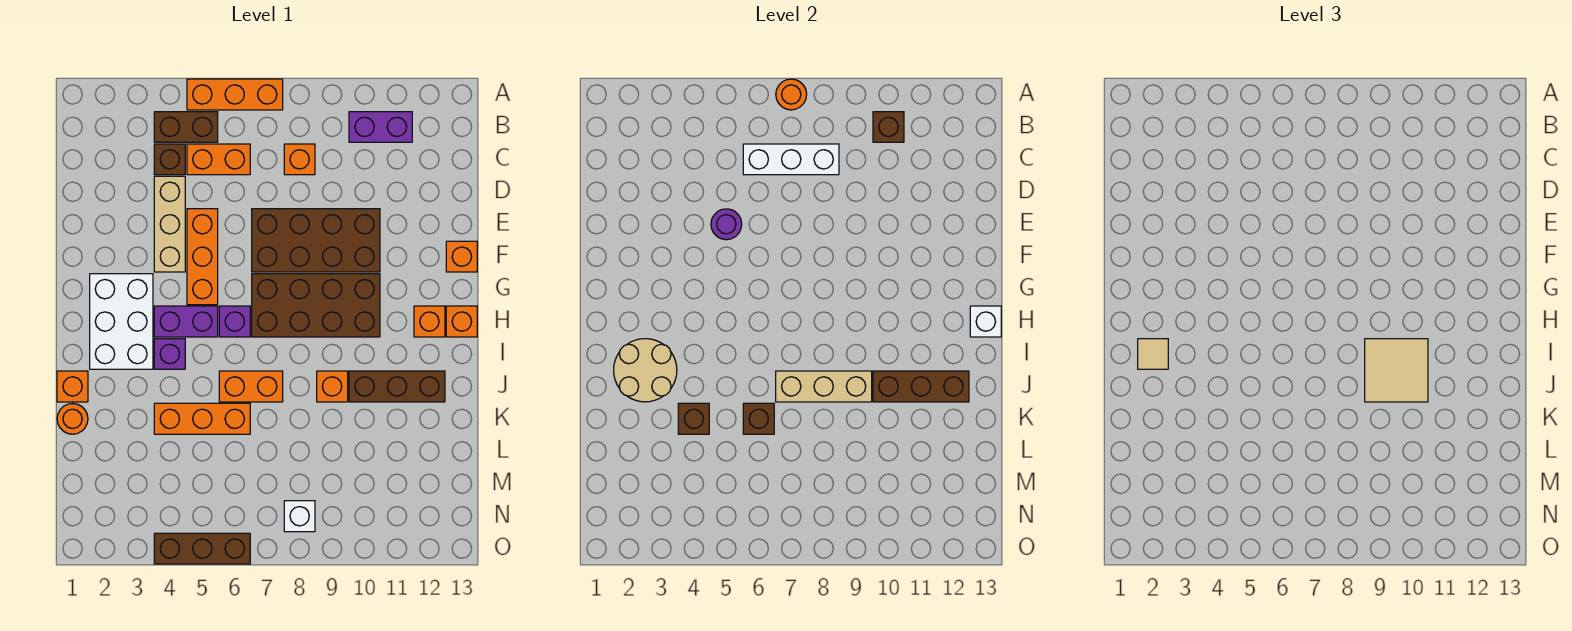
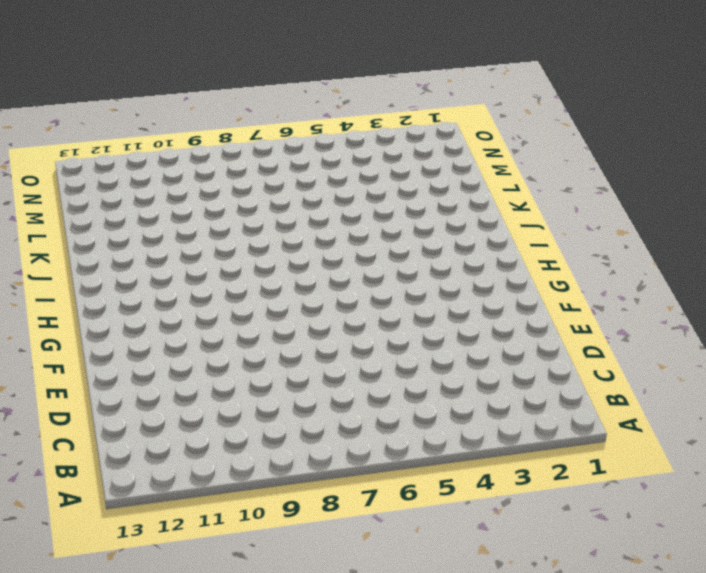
none -> orange 1x3 brick [187,79,283,110]
none -> brown 1x2 brick [154,112,218,142]
none -> purple 1x2 brick [349,112,412,142]
none -> brown 1x1 brick [154,144,185,175]

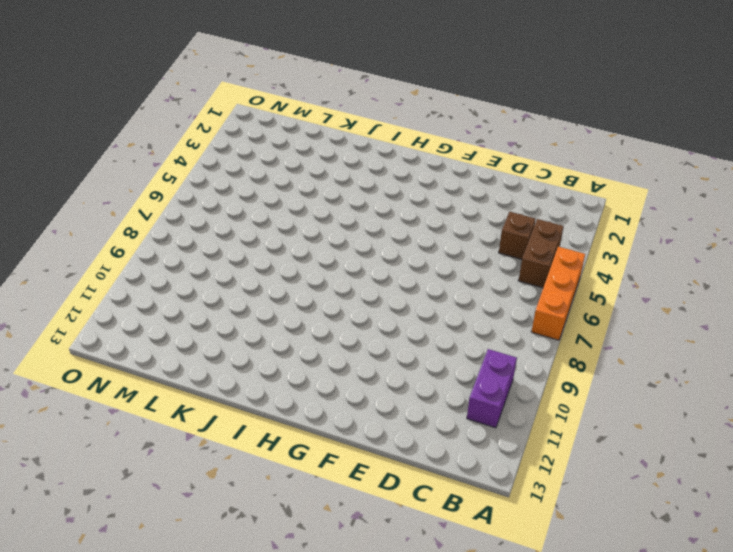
none -> orange 1x2 brick [187,144,250,175]
none -> orange 1x1 brick [284,144,315,175]
none -> tan 1x3 brick [154,176,185,272]
none -> orange 1x3 brick [187,209,218,305]

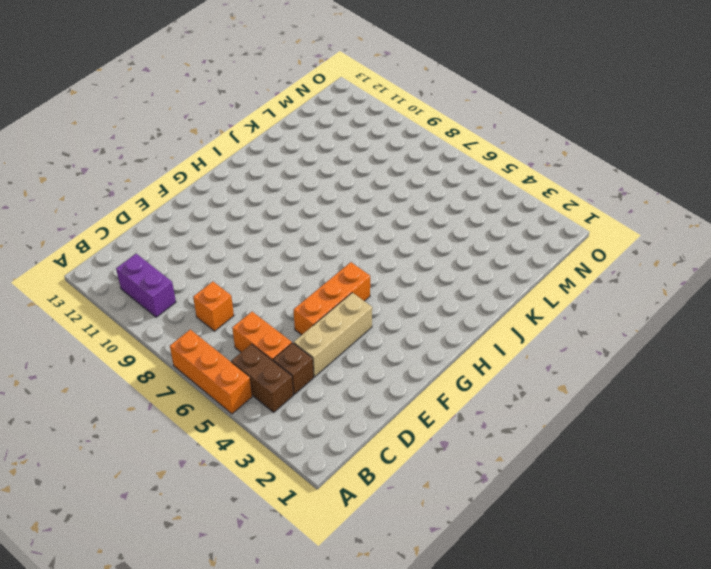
none -> brown 2x4 brick [252,209,380,272]
none -> orange 1x1 brick [446,241,477,272]
none -> white 2x3 brick [90,274,153,369]
none -> brown 2x4 brick [252,274,380,337]

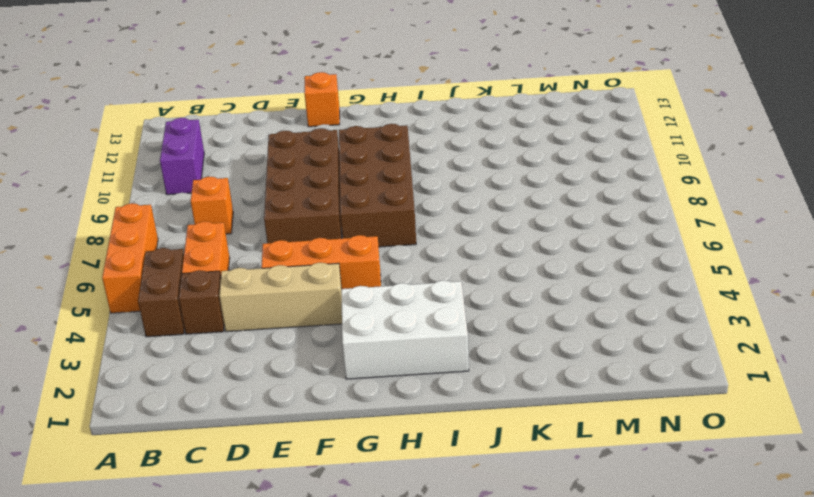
none -> purple 1x2 brick [154,306,218,337]
none -> purple 1x1 brick [219,306,250,337]
none -> orange 1x1 brick [414,306,445,337]
none -> orange 1x1 brick [446,306,477,337]

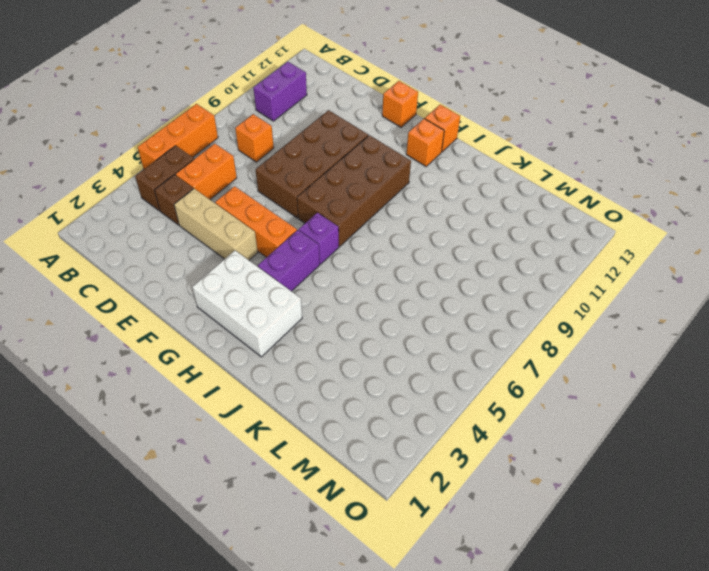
none -> purple 1x1 brick [154,339,185,369]
none -> orange 1x1 brick [57,371,88,402]
none -> orange 1x2 brick [219,371,283,402]
none -> orange 1x1 brick [317,371,348,402]

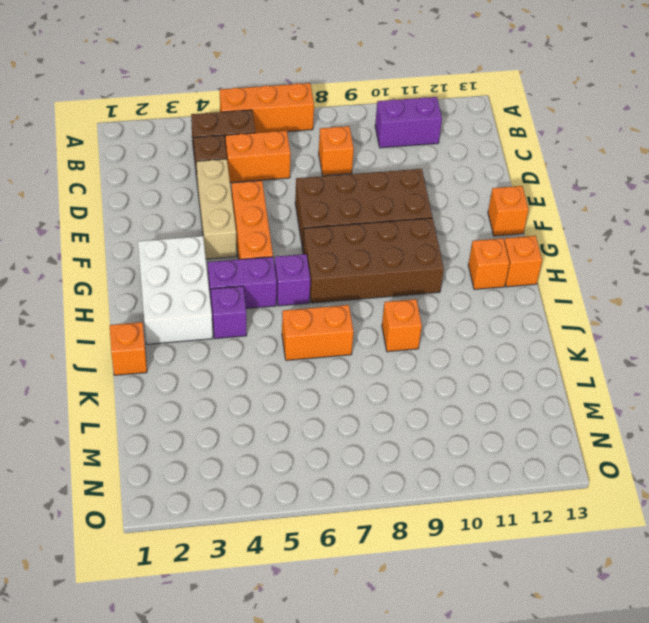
none -> brown 1x3 brick [349,371,445,402]
none -> orange 1x1 round brick [57,404,88,434]
none -> orange 1x3 brick [154,403,250,434]
none -> white 1x1 brick [284,501,315,532]

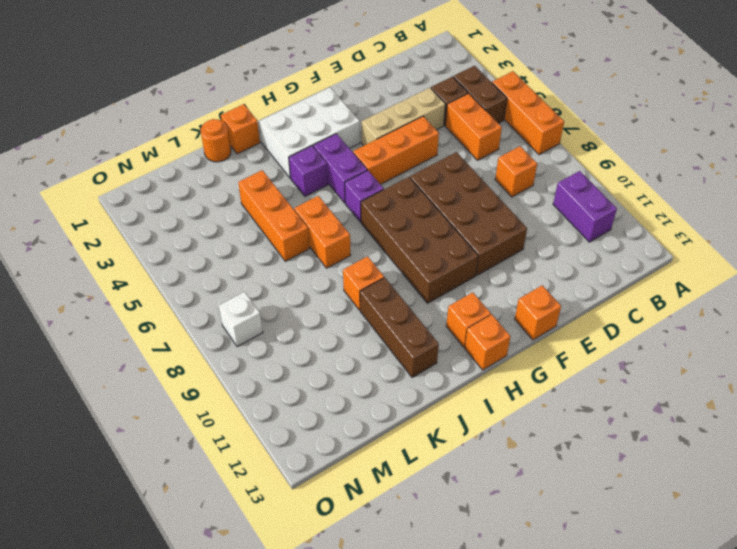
none -> brown 1x3 brick [154,533,250,564]
none -> orange 1x1 round brick [776,79,807,110]
none -> brown 1x1 brick [873,112,904,142]
none -> white 1x3 brick [743,144,839,175]

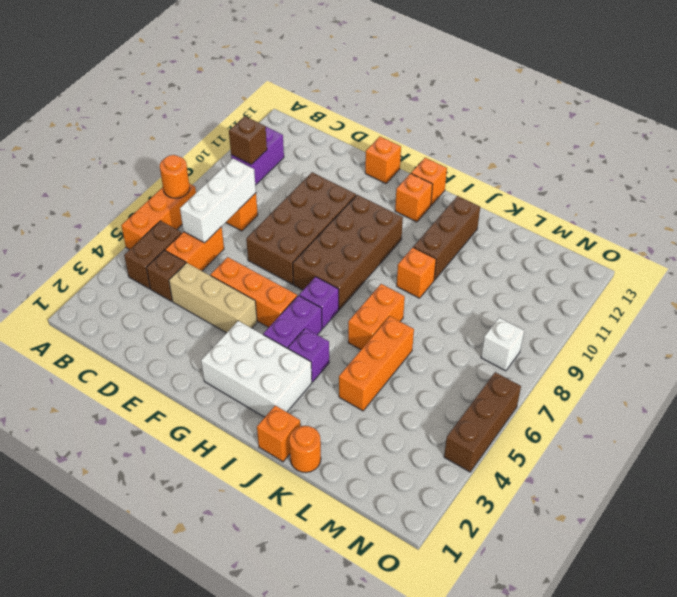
none -> purple 1x1 round brick [711,209,742,240]
none -> white 1x1 brick [970,306,1001,337]
none -> tan 2x2 round brick [614,339,677,402]
none -> tan 1x3 brick [776,371,872,402]

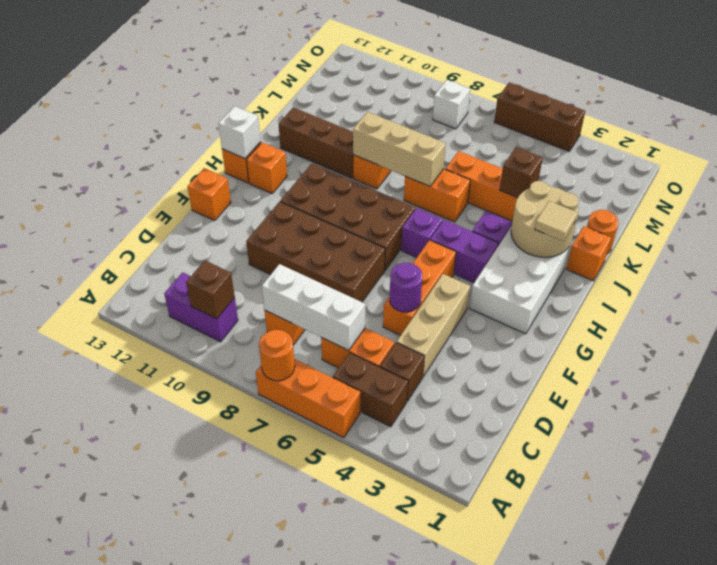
none -> brown 1x3 brick [873,371,969,402]
none -> brown 1x1 brick [743,403,774,434]
none -> tan 2x2 tile [1365,339,1428,402]

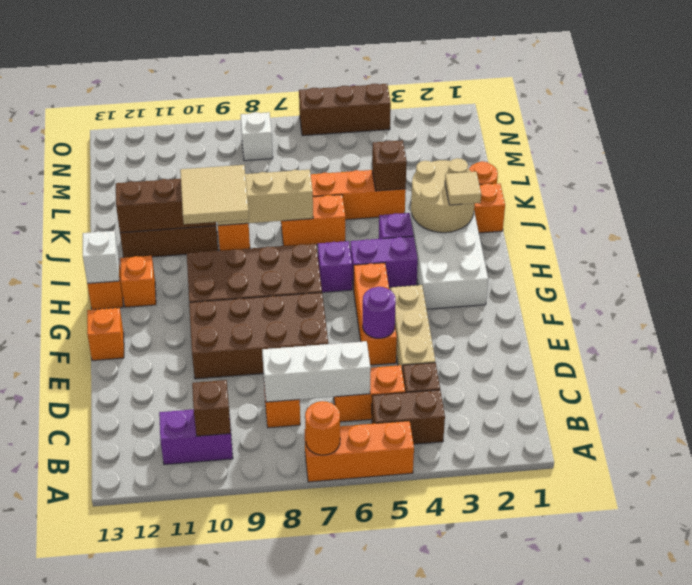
none -> brown 1x1 brick [743,403,774,434]

